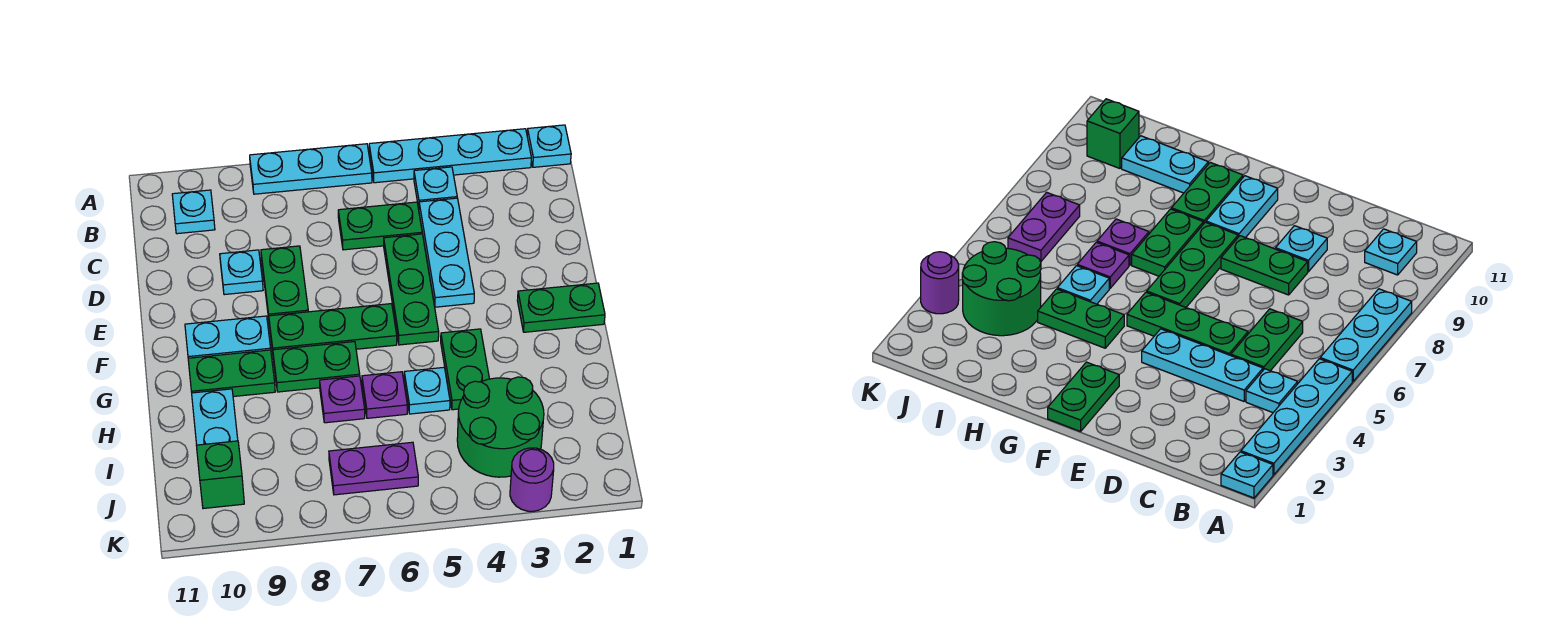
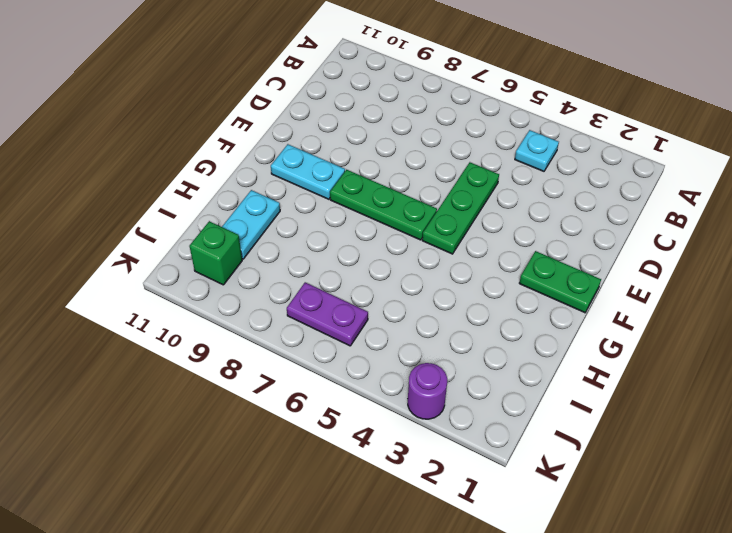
none -> cyan 1x1 plate [527,125,571,167]
none -> cyan 1x4 plate [369,129,531,183]
none -> cyan 1x3 plate [250,144,372,194]

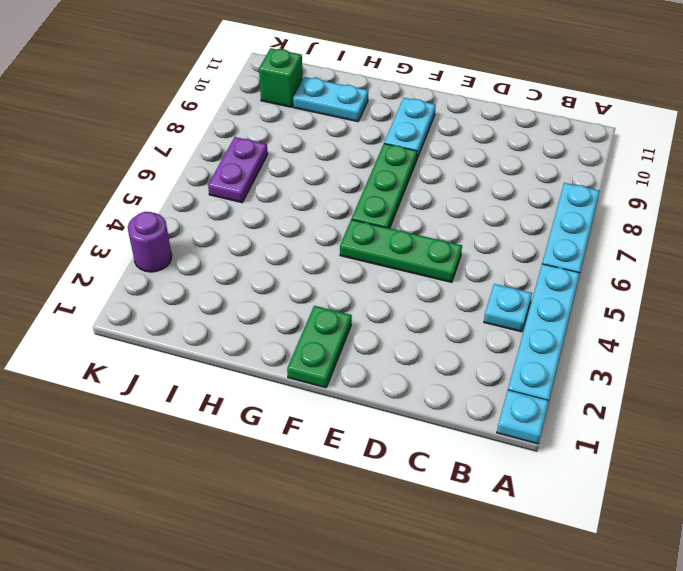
none -> cyan 1x1 plate [172,190,215,234]
none -> cyan 1x3 plate [419,198,474,307]
none -> green 1x2 plate [338,202,422,250]

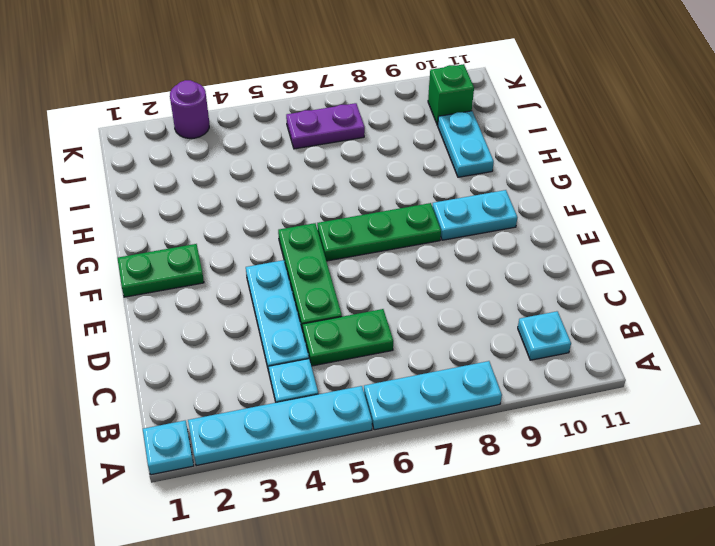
none -> green 1x2 plate [261,246,308,318]
none -> cyan 1x1 plate [220,250,263,295]
none -> green 1x2 plate [441,329,489,410]

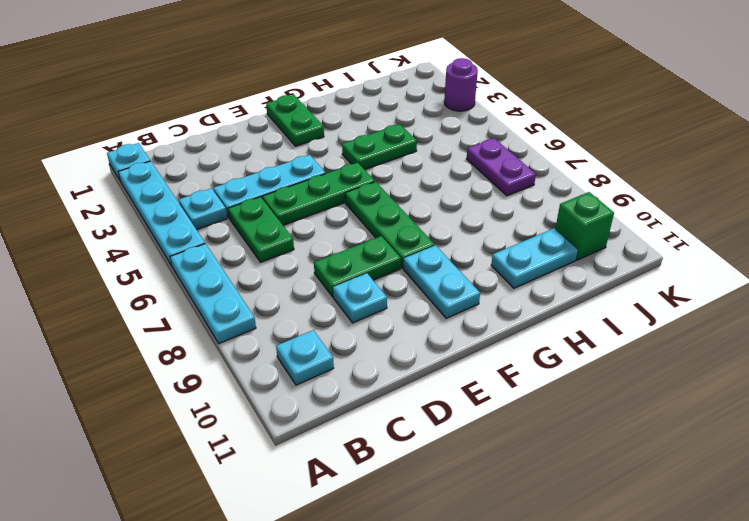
none -> green 1x2 plate [273,342,360,392]
none -> green 1x2 plate [188,350,275,397]
none -> cyan 1x1 plate [404,367,450,414]

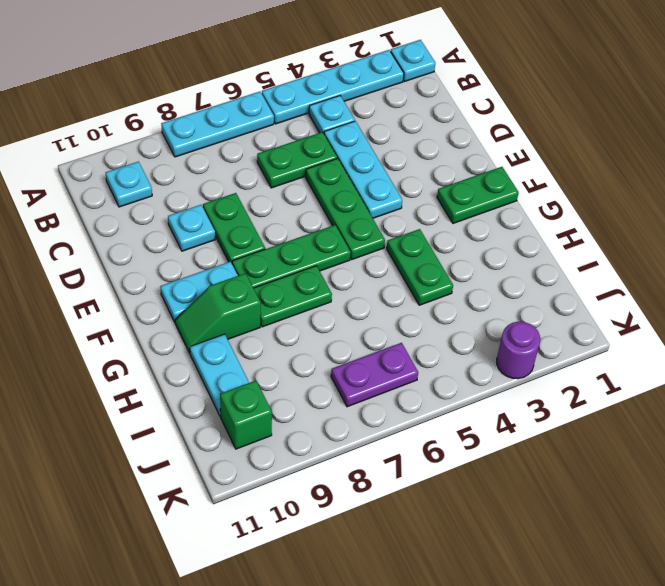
green 1x2 slope [175,273,261,353] -> green 1x2 plate [188,350,275,397]
none -> cyan 1x1 plate [404,367,450,414]
none -> purple 1x1 plate [362,372,407,418]
none -> purple 1x1 plate [320,376,365,423]

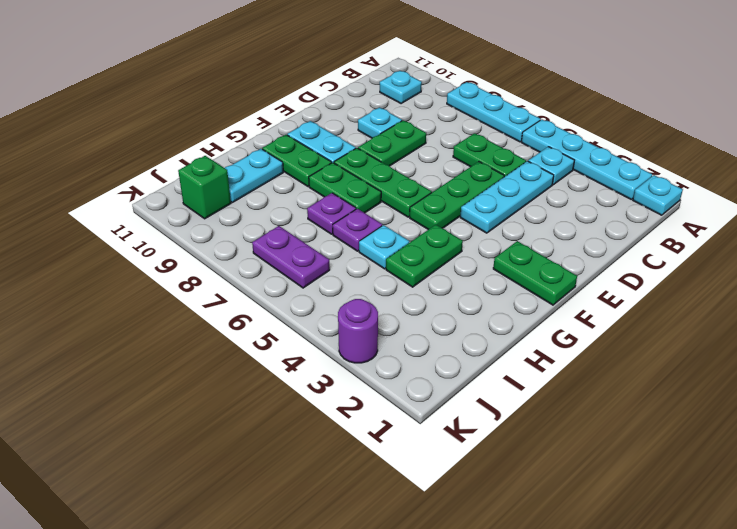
none -> green 2x2 round brick [457,377,544,477]

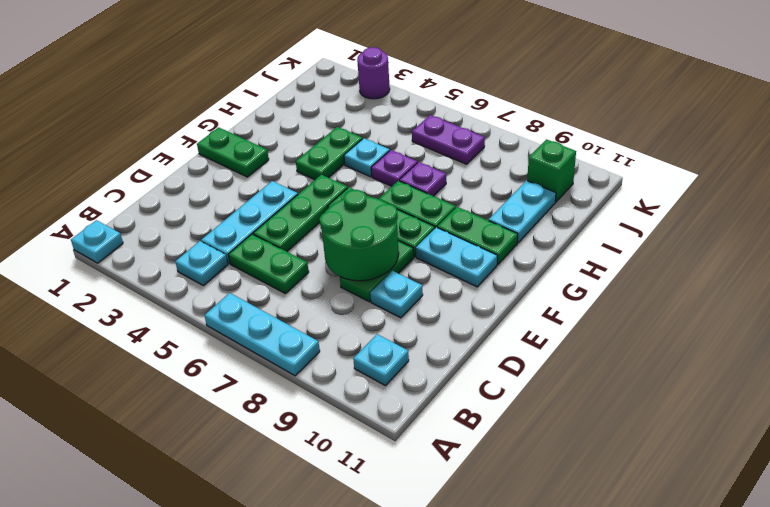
green 2x2 round brick [319,190,399,281] -> green 2x2 round brick moved to [457,377,544,477]
none -> cyan 1x4 plate [369,129,531,183]

